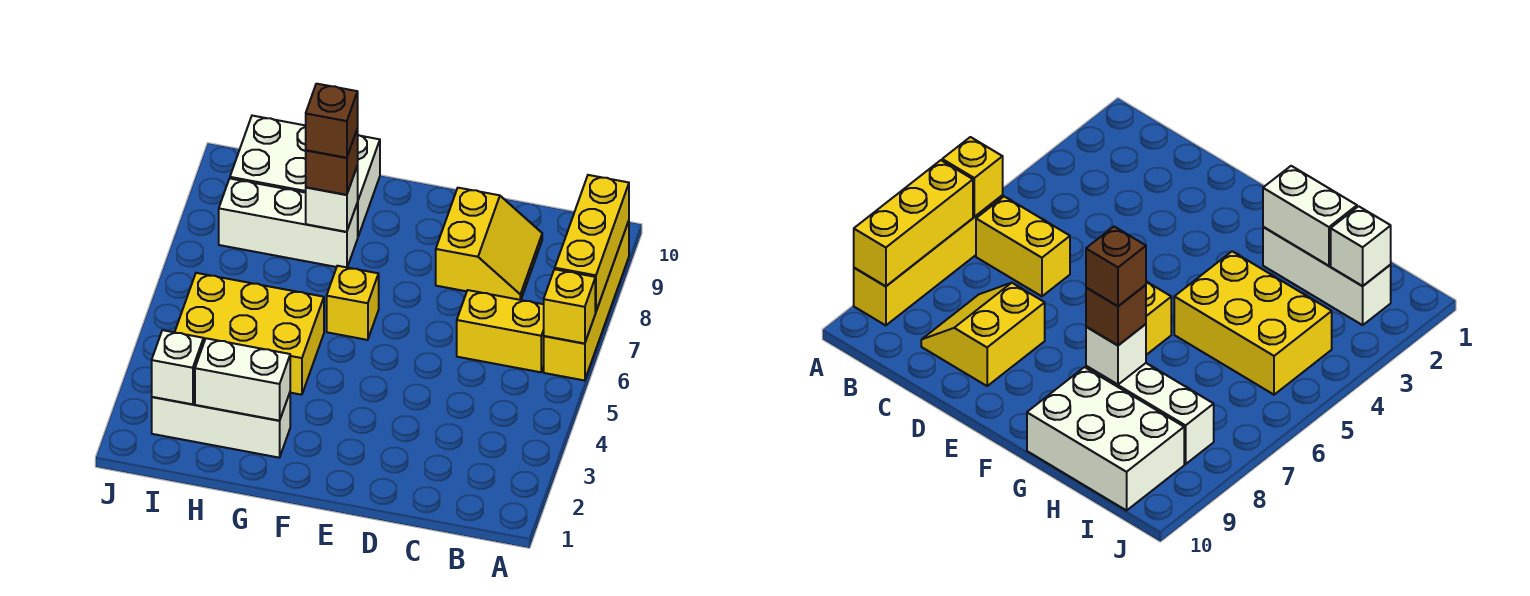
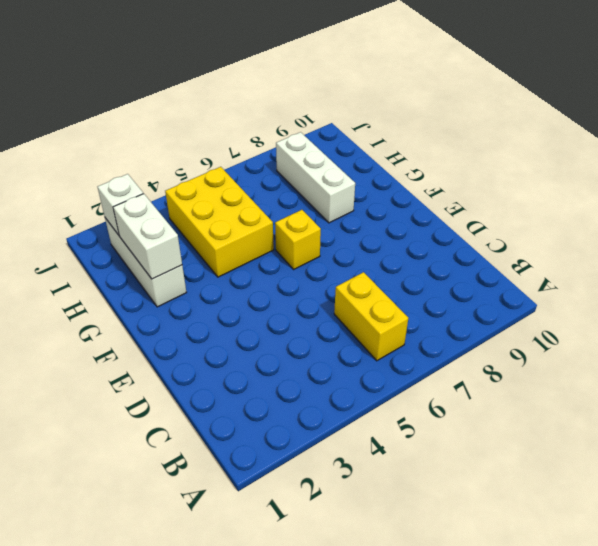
none -> yellow 1x4 brick [544,221,629,381]
none -> yellow 2x2 slope [436,188,542,300]
none -> white 2x3 brick [230,116,380,236]

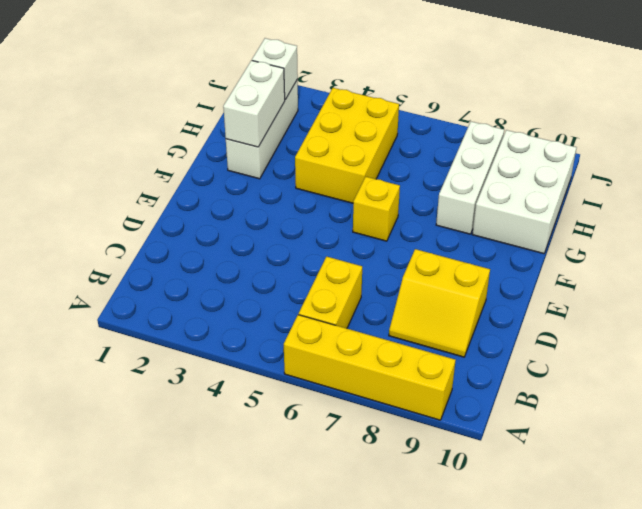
none -> yellow 1x1 brick [544,269,595,343]
none -> yellow 1x3 brick [555,175,629,312]
none -> white 1x1 brick [306,166,358,232]

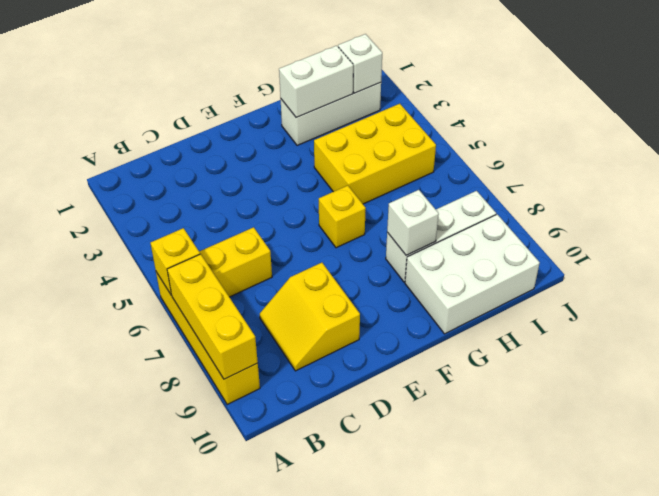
none -> brown 1x1 brick [306,129,358,195]
none -> brown 1x1 brick [306,84,358,158]

